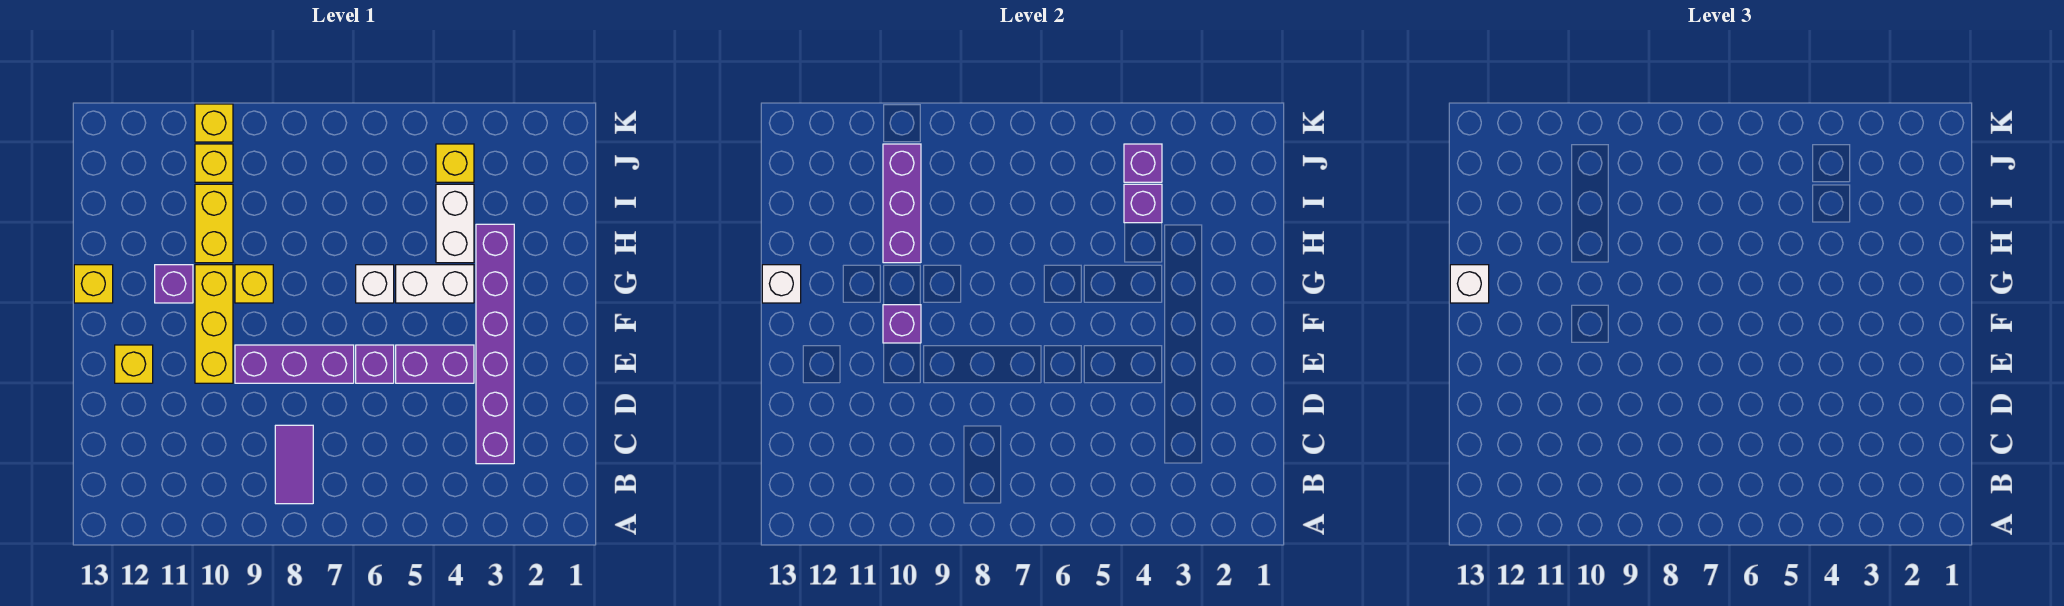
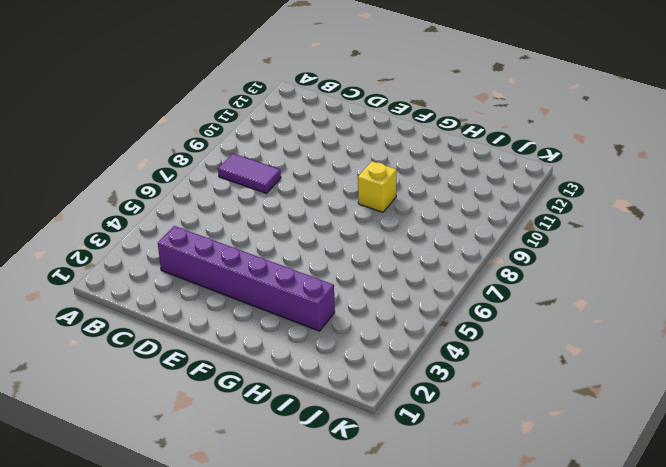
none -> purple 1x2 brick [396,345,474,383]
none -> purple 1x1 brick [356,345,394,383]
none -> purple 1x3 brick [235,345,354,383]

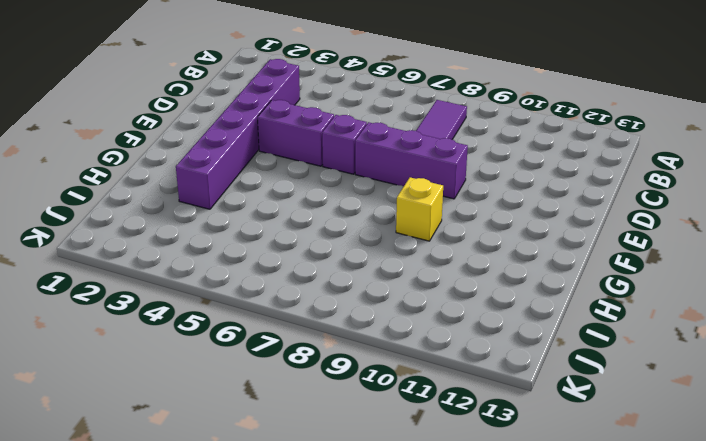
none -> yellow 1x3 brick [195,265,233,383]
none -> yellow 1x1 brick [115,345,153,383]
none -> white 1x2 brick [396,265,474,303]

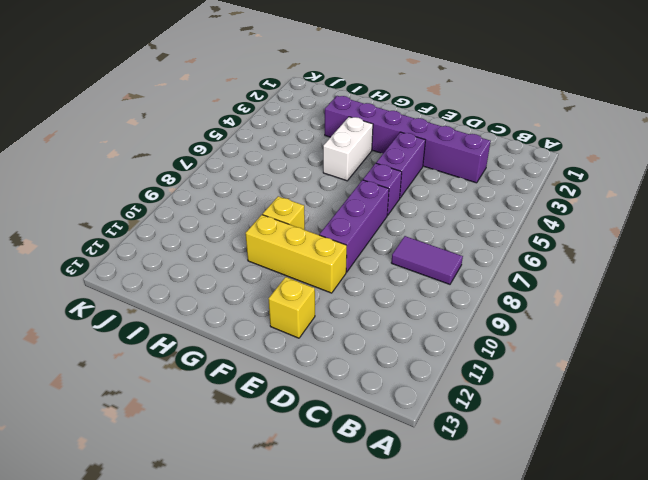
none -> white 1x1 brick [356,265,394,303]
none -> purple 1x1 brick [155,265,193,303]
none -> yellow 1x1 brick [74,265,113,303]

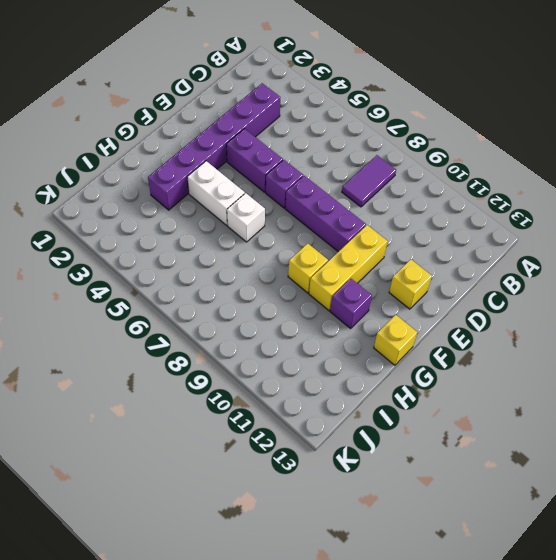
none -> white 1x2 brick [436,184,474,263]
none -> yellow 1x2 brick [195,184,233,263]
none -> yellow 1x1 brick [436,144,474,182]

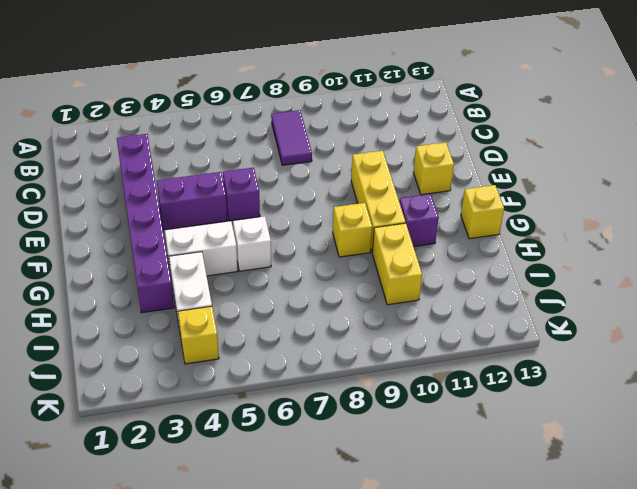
none -> purple 1x3 brick [235,345,354,383]
none -> yellow 1x1 brick [195,144,233,182]
none -> yellow 1x1 brick [195,104,233,142]

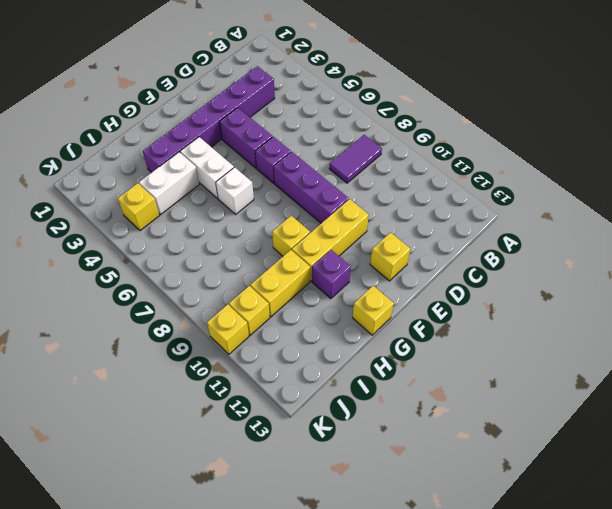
none -> purple 1x1 brick [883,305,921,343]
none -> white 1x1 brick [762,265,801,303]
none -> purple 1x3 brick [883,144,921,263]

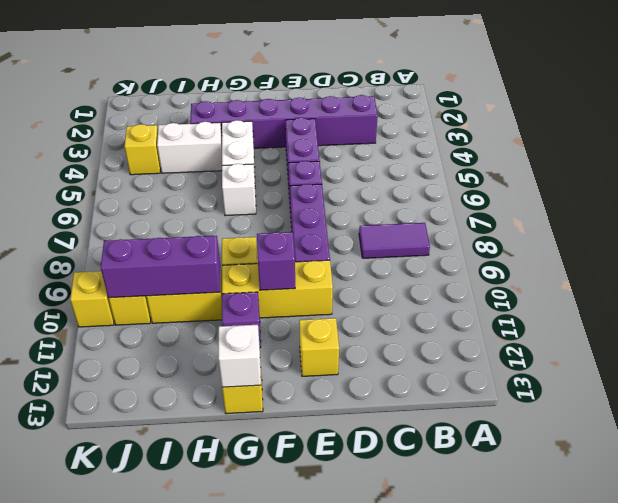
none -> purple 1x1 brick [1124,184,1162,223]
none -> purple 1x1 brick [1124,144,1162,182]
none -> white 1x1 brick [1450,265,1489,303]

